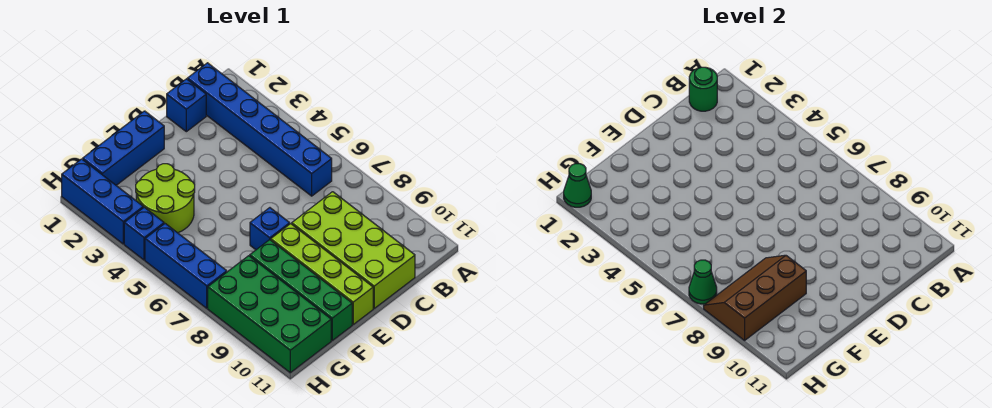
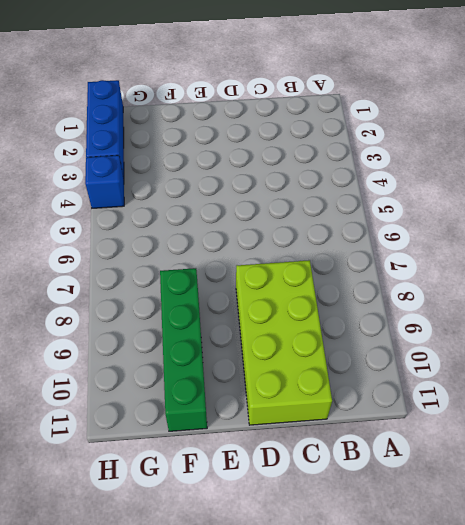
none -> blue 1x6 brick [187,63,332,196]
none -> blue 1x1 brick [167,79,206,132]
none -> blue 1x3 brick [83,111,164,185]

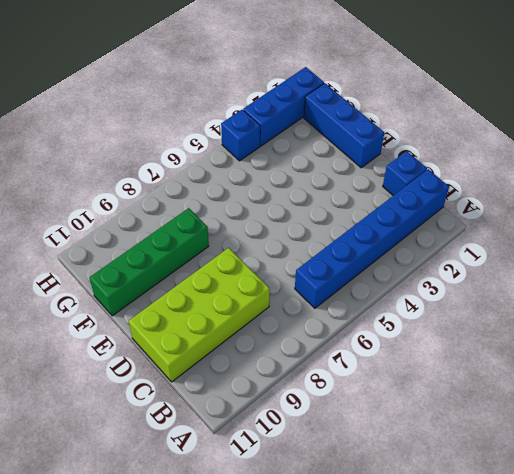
none -> blue 1x1 brick [250,208,290,250]
none -> lime 1x4 brick [271,224,373,324]
none -> lime 2x2 round brick [136,164,195,233]

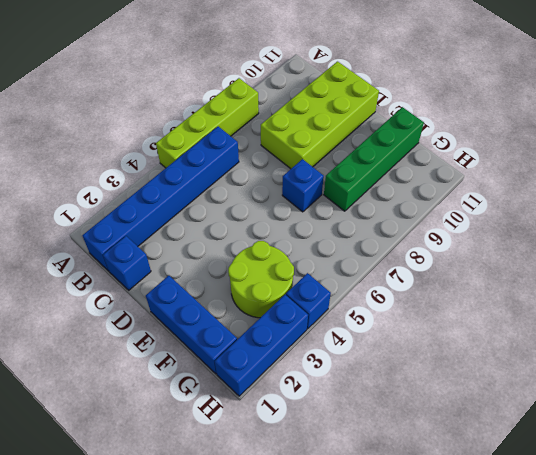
lime 1x4 brick [156,78,259,168] -> lime 1x4 brick moved to [271,224,373,324]
none -> green 2x4 brick [208,256,331,373]
none -> blue 1x3 brick [145,224,227,308]
none -> green 1x1 round brick [689,67,717,111]

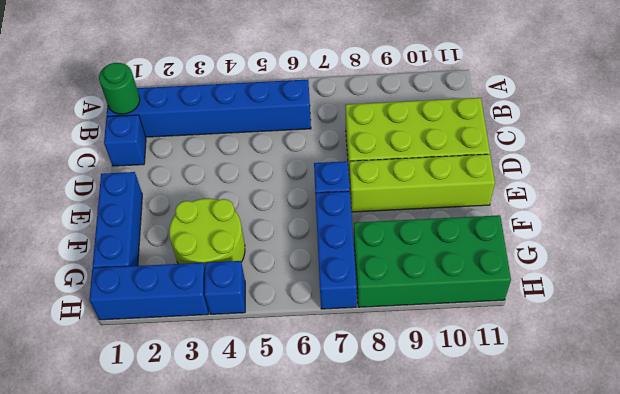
blue 1x3 brick [315,191,357,309] -> blue 1x3 brick turned to [145,224,227,308]
none -> green 1x4 brick [250,240,352,340]
none -> brown 2x3 slope [704,255,806,340]
none -> green 1x1 cone [564,164,591,207]

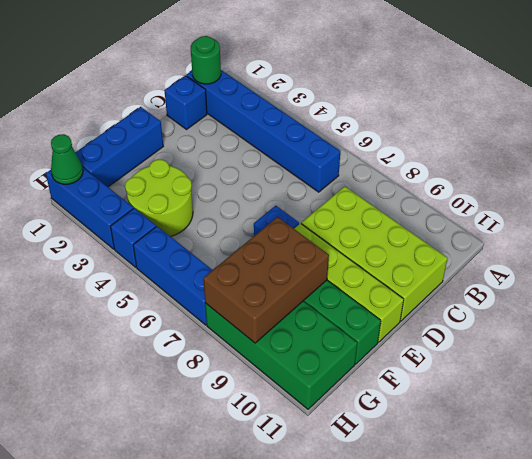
brown 2x3 brick [203,217,329,343] -> brown 2x3 slope [704,255,806,340]
none -> green 1x1 cone [689,260,717,304]

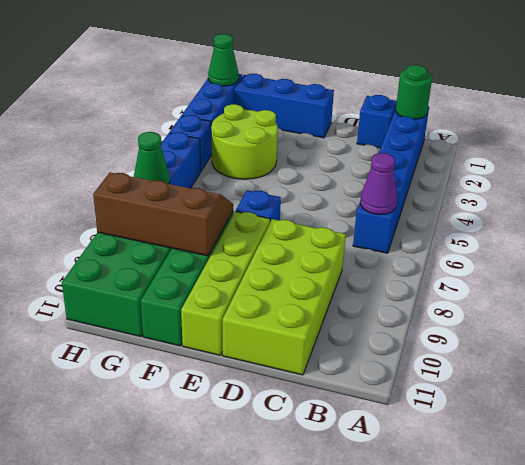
purple 1x1 cone [360,153,397,215] -> none

